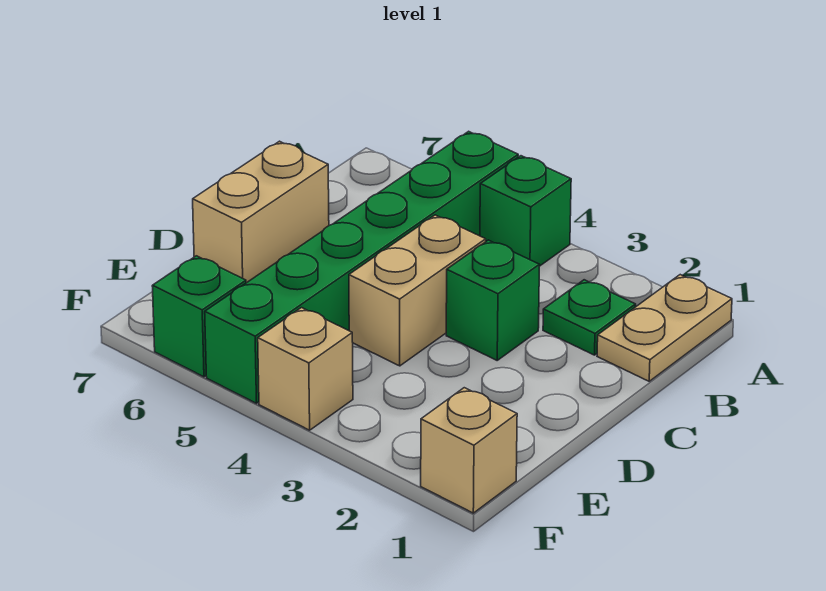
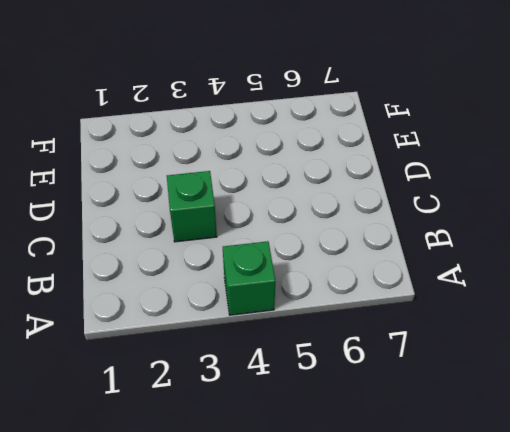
none -> tan 1x2 plate [597,275,732,381]
none -> green 1x6 brick [205,131,518,403]

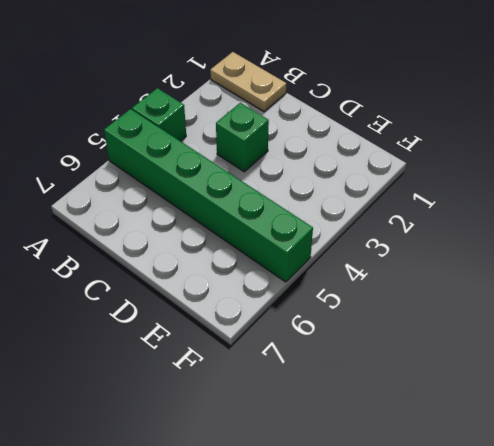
none -> green 1x1 plate [543,280,636,355]
none -> tan 1x2 brick [349,215,486,366]

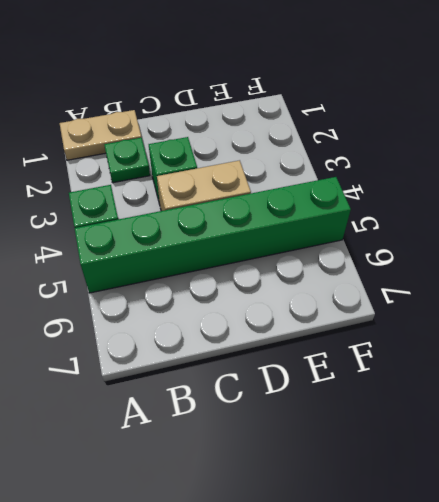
none -> tan 1x2 brick [193,141,329,283]
none -> tan 1x1 brick [421,388,517,513]

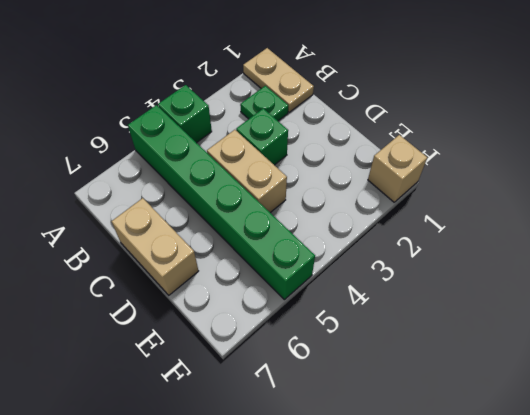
none -> tan 1x1 brick [258,308,353,430]
none -> green 1x1 brick [152,256,246,377]

